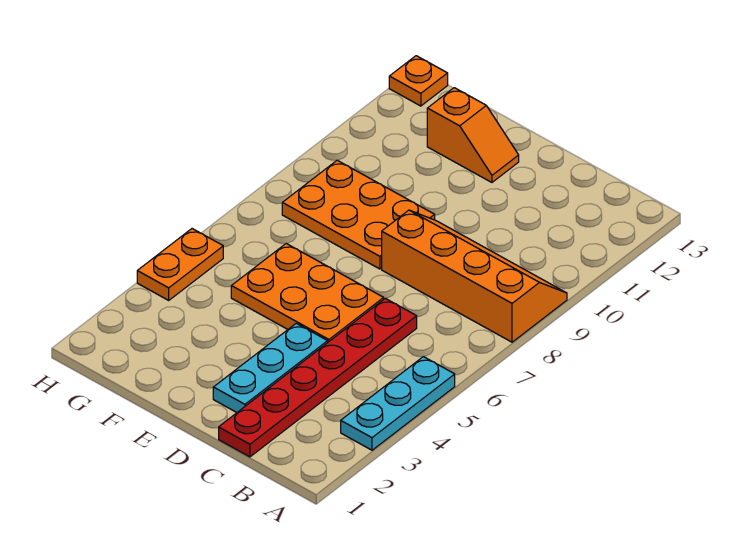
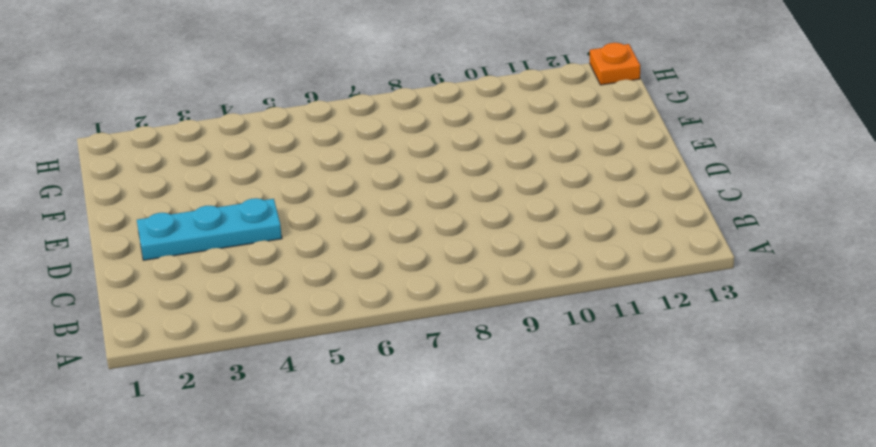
none -> cyan 1x3 plate [341,357,455,450]
none -> orange 2x4 slope [382,210,567,342]

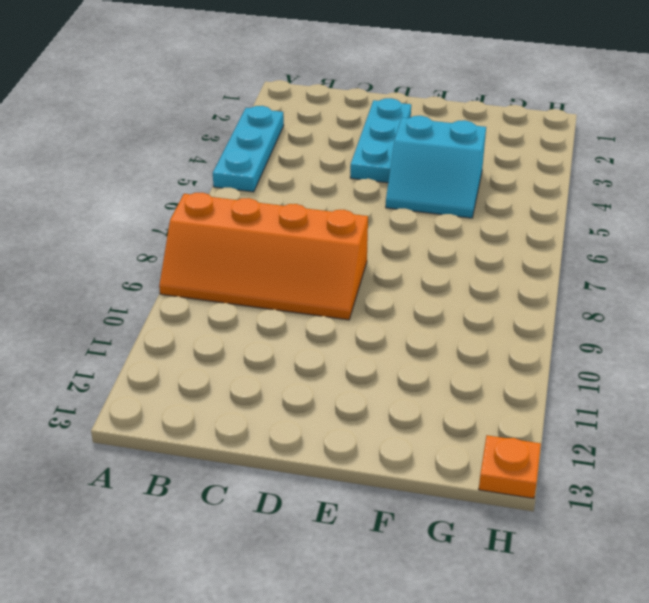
cyan 2x2 slope [386,116,486,218] -> orange 2x3 plate [231,243,384,342]
none -> red 1x6 plate [219,298,417,457]
none -> orange 2x3 plate [282,160,435,269]

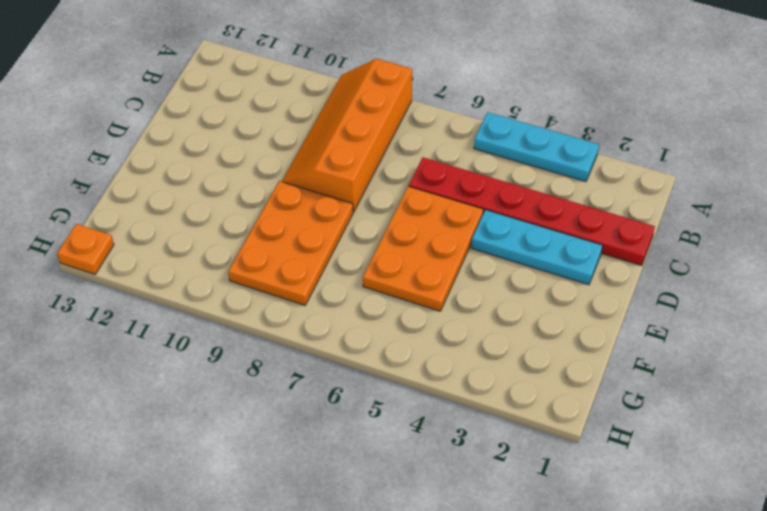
none -> orange 1x2 slope [427,88,519,182]
none -> orange 1x2 plate [137,229,223,300]

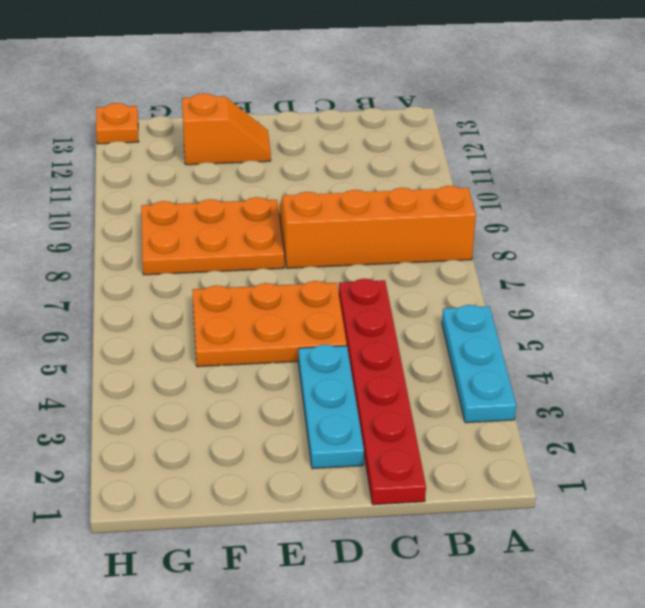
none -> orange 1x2 plate [137,229,223,300]

